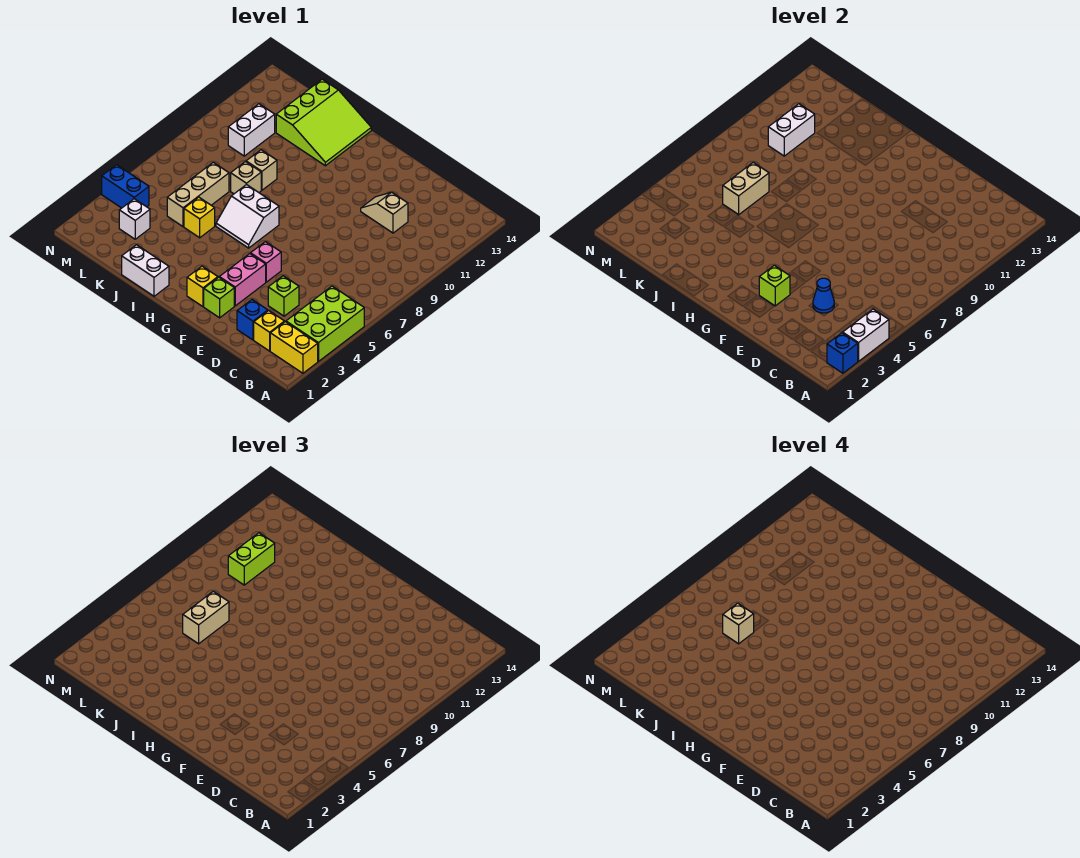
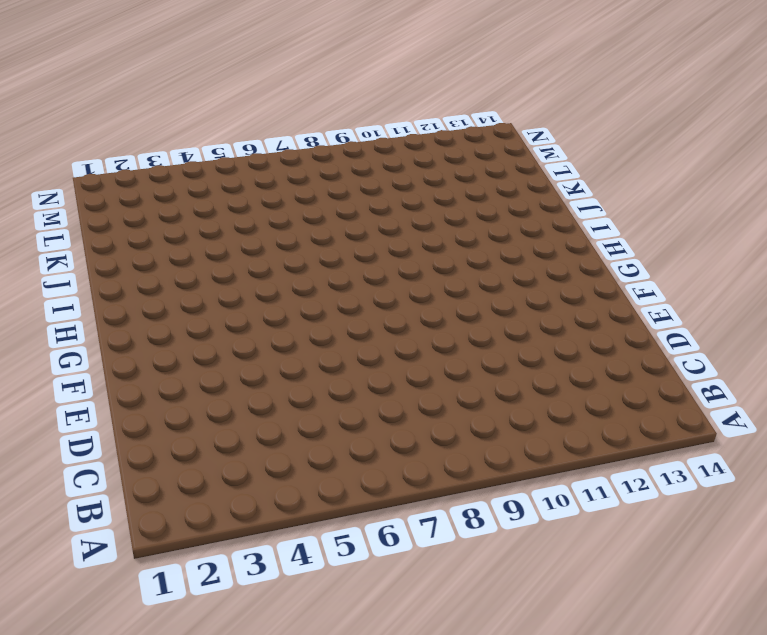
none -> yellow 1x2 brick [270,322,318,373]
none -> lime 2x3 brick [286,286,364,361]
none -> yellow 1x1 brick [254,311,284,351]

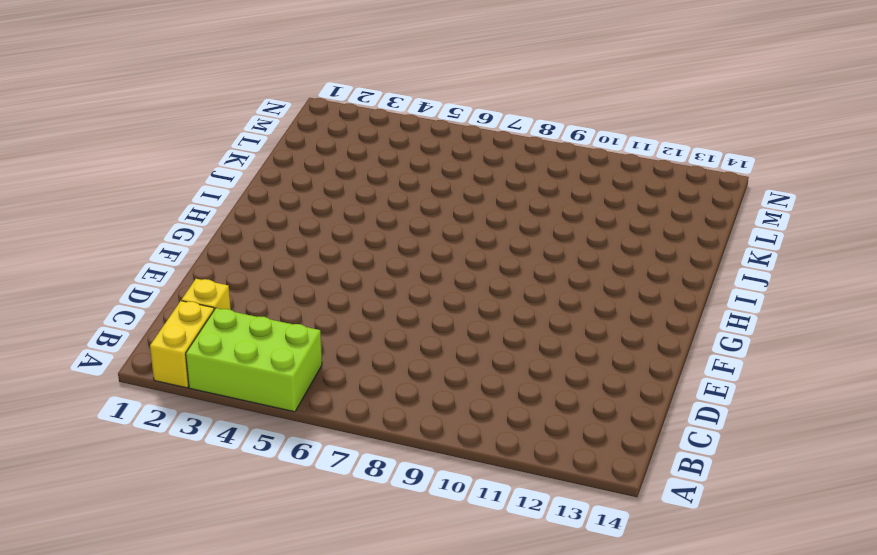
none -> blue 1x1 brick [237,300,268,340]
none -> lime 1x1 brick [268,276,299,316]
none -> tan 1x2 slope [361,192,408,233]

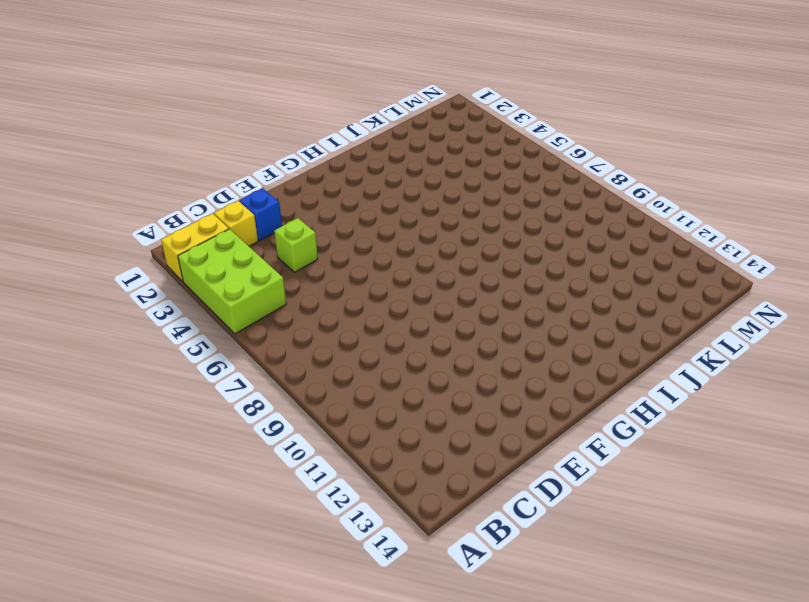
none -> tan 1x2 slope [361,192,408,233]
none -> lime 1x1 brick [204,277,234,318]
none -> pink 1x2 brick [219,254,266,306]

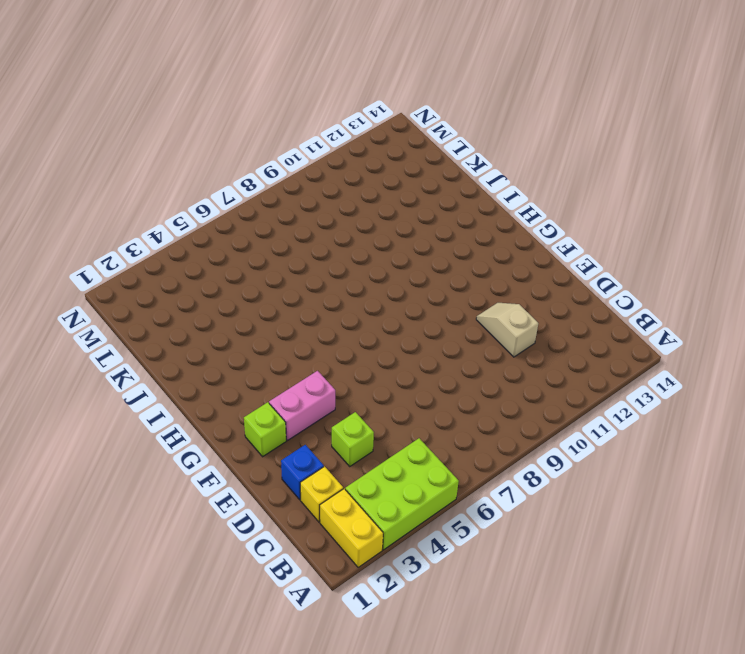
none -> pink 1x1 brick [251,242,281,282]
none -> yellow 1x1 brick [187,266,218,307]
none -> white 2x2 slope [216,184,279,248]

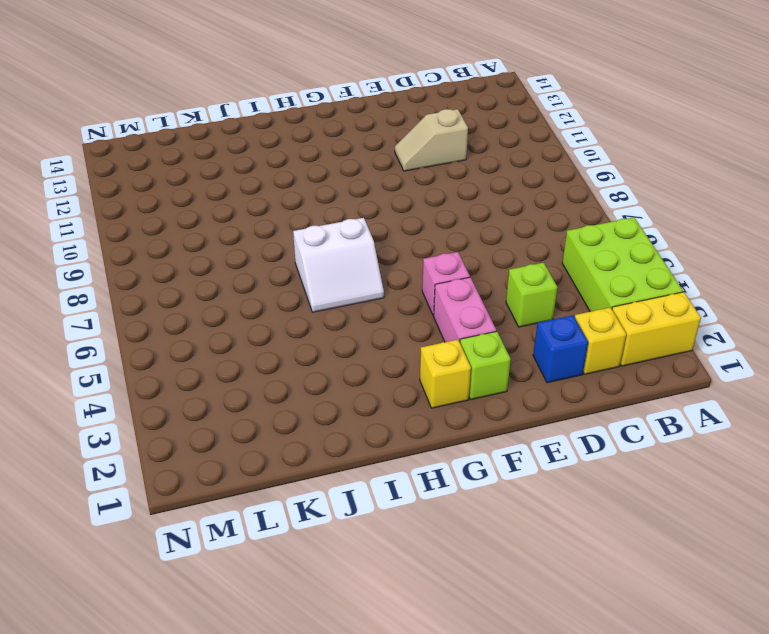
none -> white 1x2 brick [122,245,169,296]
none -> lime 3x3 slope [276,79,371,166]
none -> yellow 1x1 brick [184,197,215,238]

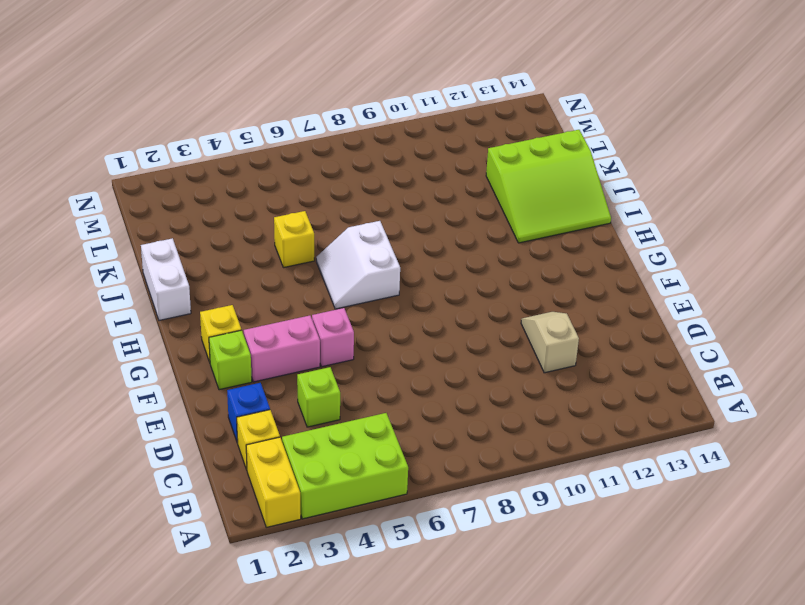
none -> tan 1x1 brick [231,162,261,194]
none -> tan 1x1 brick [246,150,277,190]
none -> tan 1x3 brick [167,162,229,227]

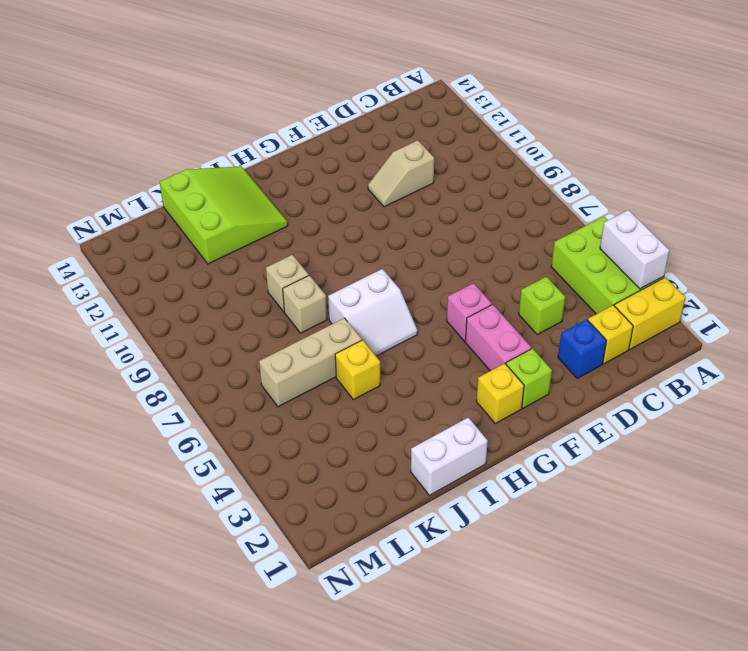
tan 1x3 brick [259,318,362,407] -> tan 1x3 brick turned to [167,162,229,227]
none -> white 1x1 brick [119,199,150,239]
none -> white 1x2 brick [228,104,275,156]
none -> blue 1x2 brick [102,165,149,208]

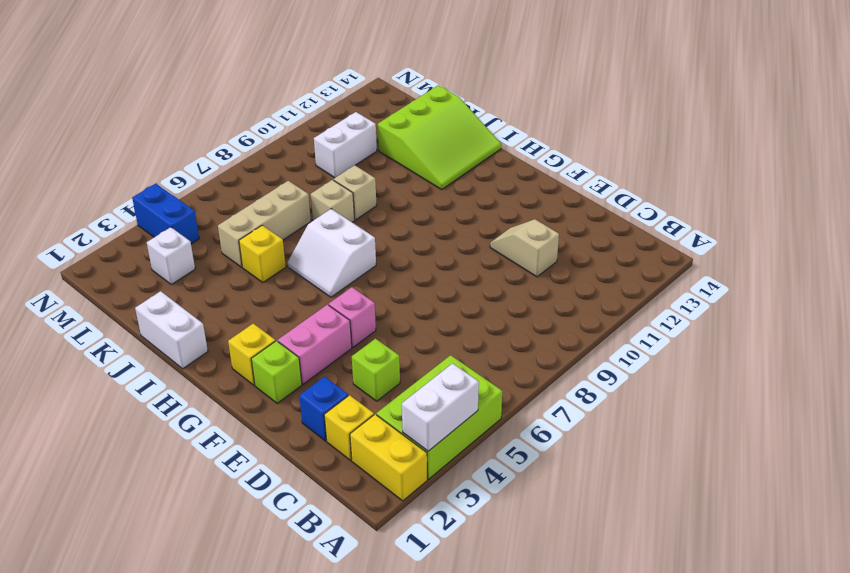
none -> blue 1x1 brick [827,333,858,373]
none -> blue 1x1 cone [813,278,834,313]
none -> lime 1x1 brick [759,265,790,306]

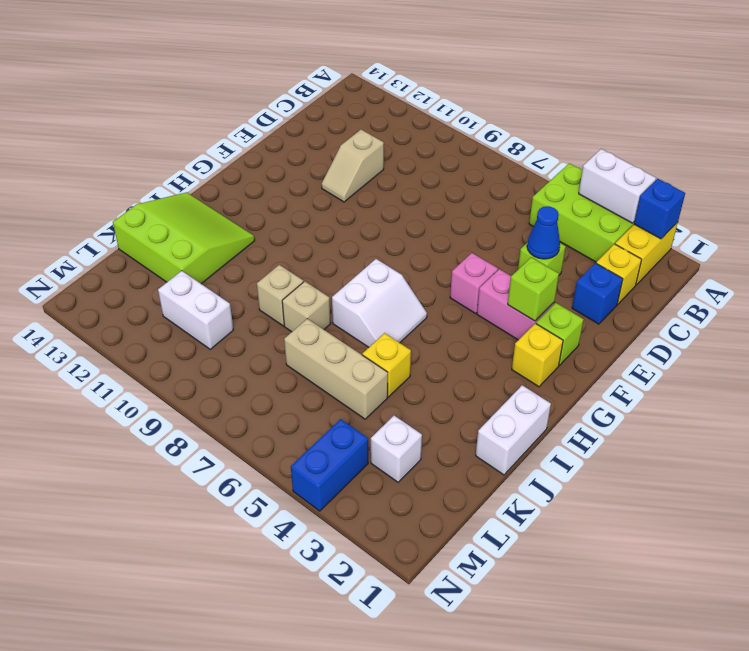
none -> tan 1x2 brick [723,162,769,215]
none -> white 1x2 brick [768,104,815,156]
none -> tan 1x2 brick [183,591,229,644]

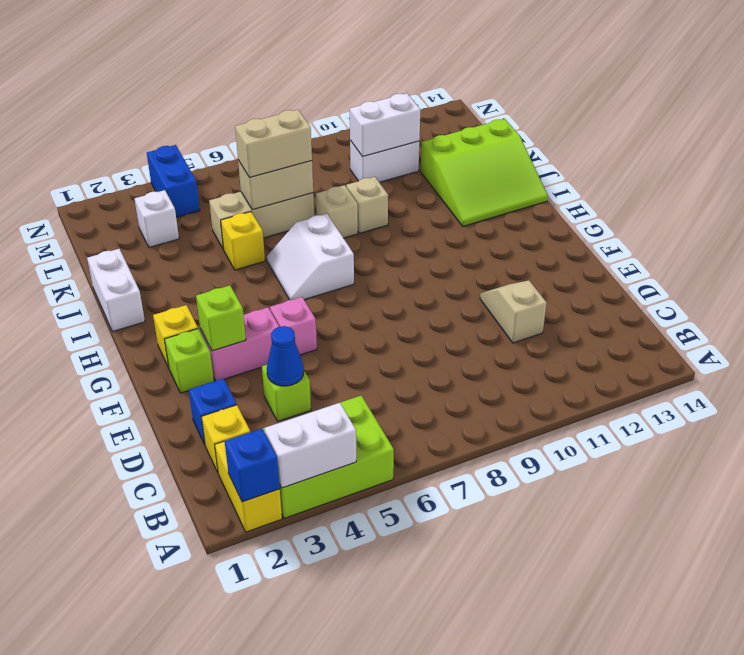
none -> lime 1x2 brick [228,533,275,585]
none -> tan 1x1 brick [723,603,754,644]

